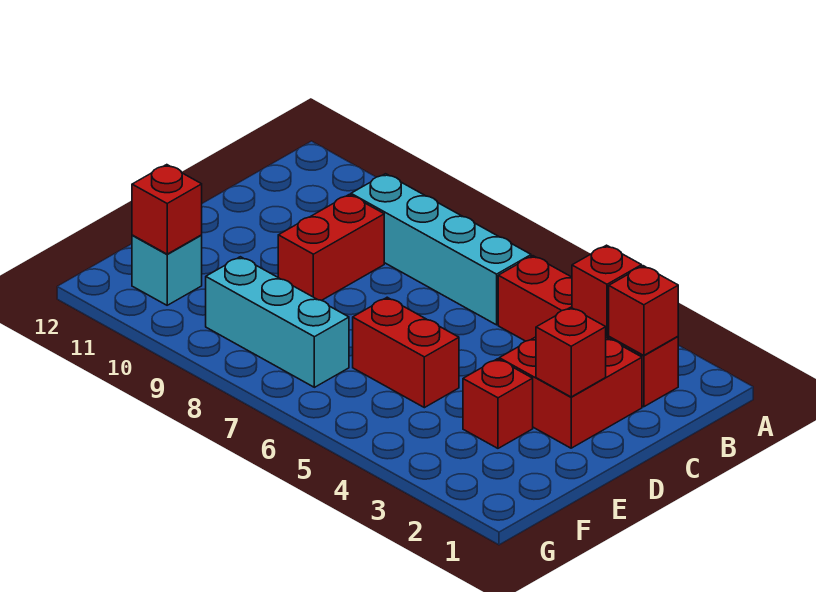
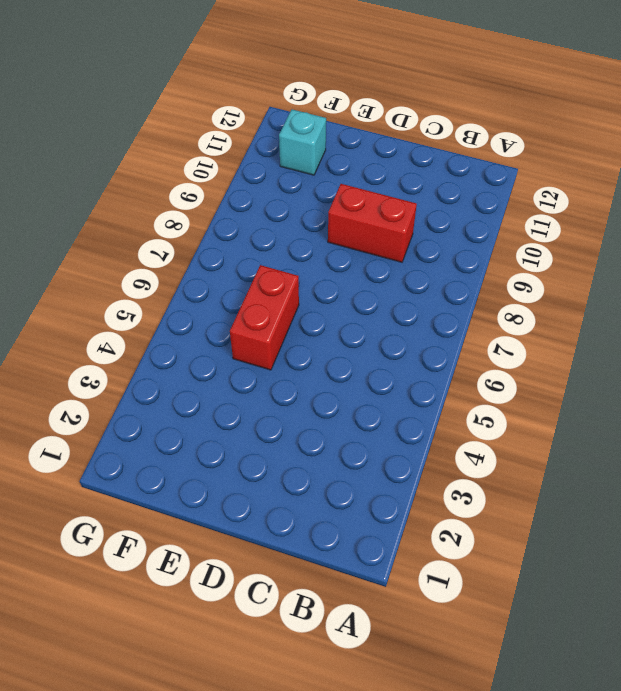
none -> red 1x4 brick [498,256,678,407]
none -> cyan 1x4 brick [351,174,531,325]
none -> red 2x2 brick [499,337,642,448]

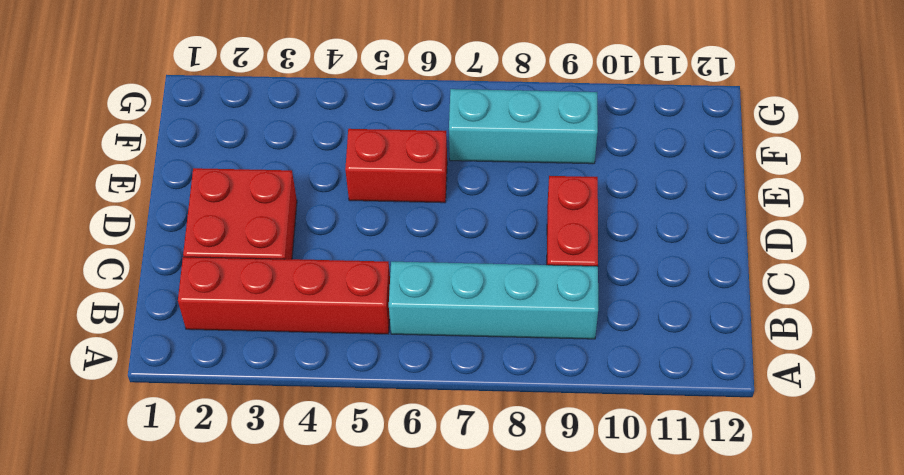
none -> red 1x1 brick [463,359,533,448]
none -> cyan 1x1 brick [132,235,202,305]
none -> red 1x1 brick [609,266,678,355]

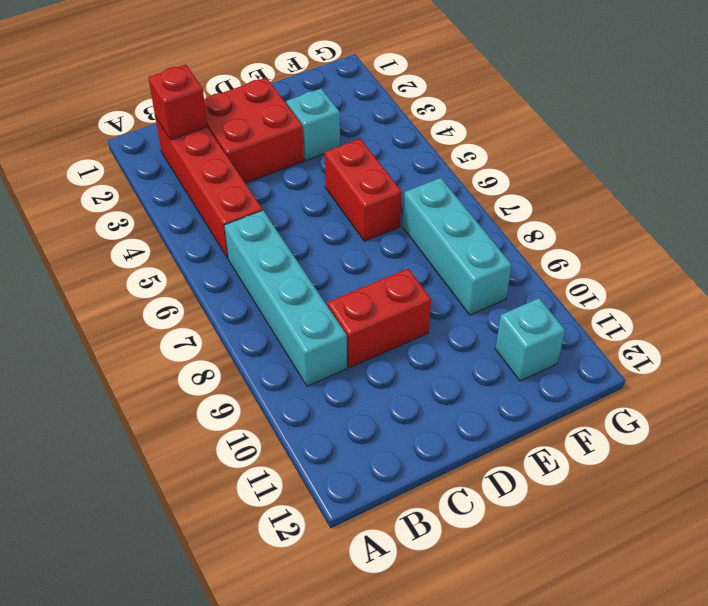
cyan 1x1 brick [286,89,340,160] -> red 1x1 brick [463,359,533,448]
none -> red 1x1 brick [572,245,642,335]
none -> red 1x1 brick [536,307,606,397]
none -> red 1x1 brick [132,165,202,254]

